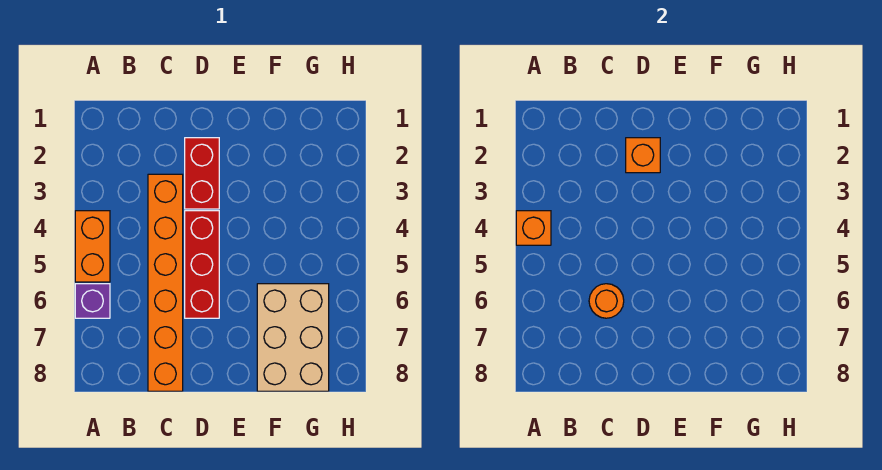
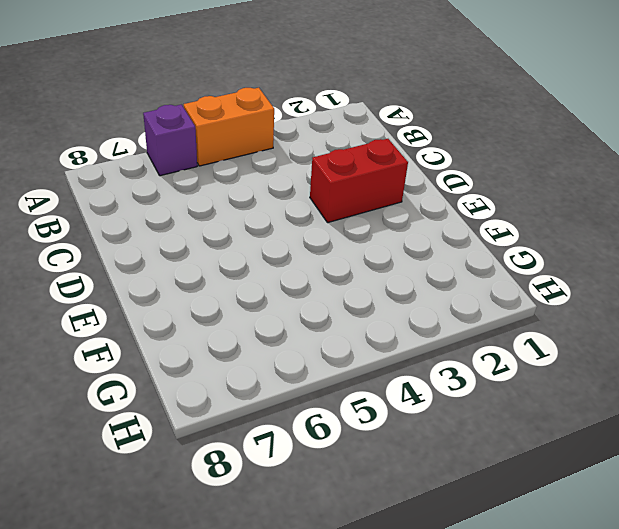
none -> orange 1x6 brick [148,174,183,391]
none -> red 1x3 brick [185,211,219,318]

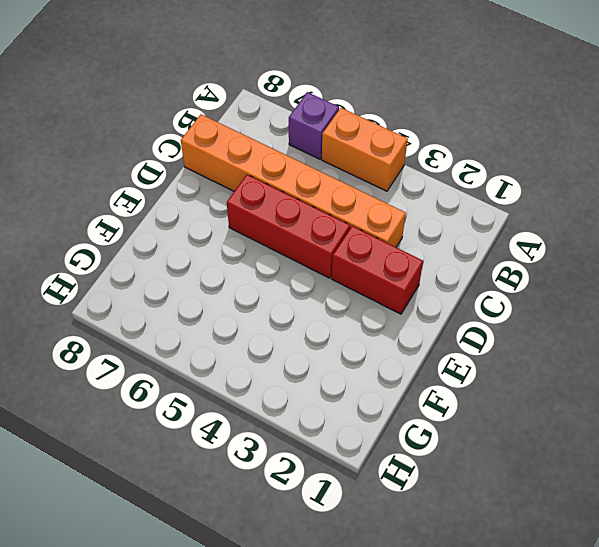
none -> tan 2x3 brick [257,284,329,391]
none -> orange 1x1 brick [516,211,551,245]

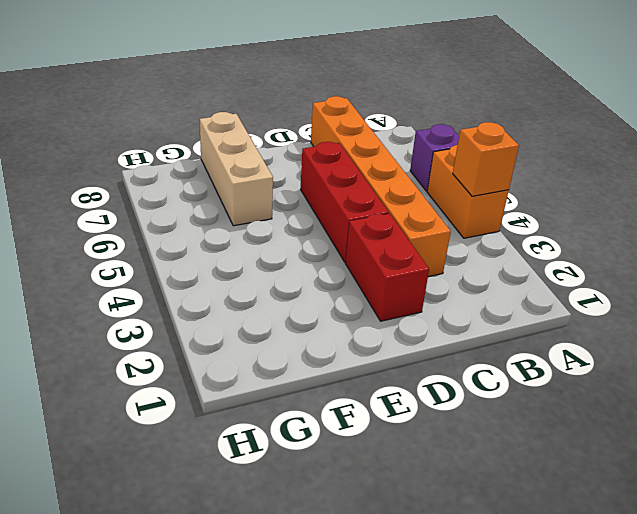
tan 1x3 brick [200,112,273,226] -> tan 2x3 brick [257,284,329,391]
none -> orange 1x1 round brick [589,284,624,318]
none -> orange 1x1 brick [626,138,660,173]

